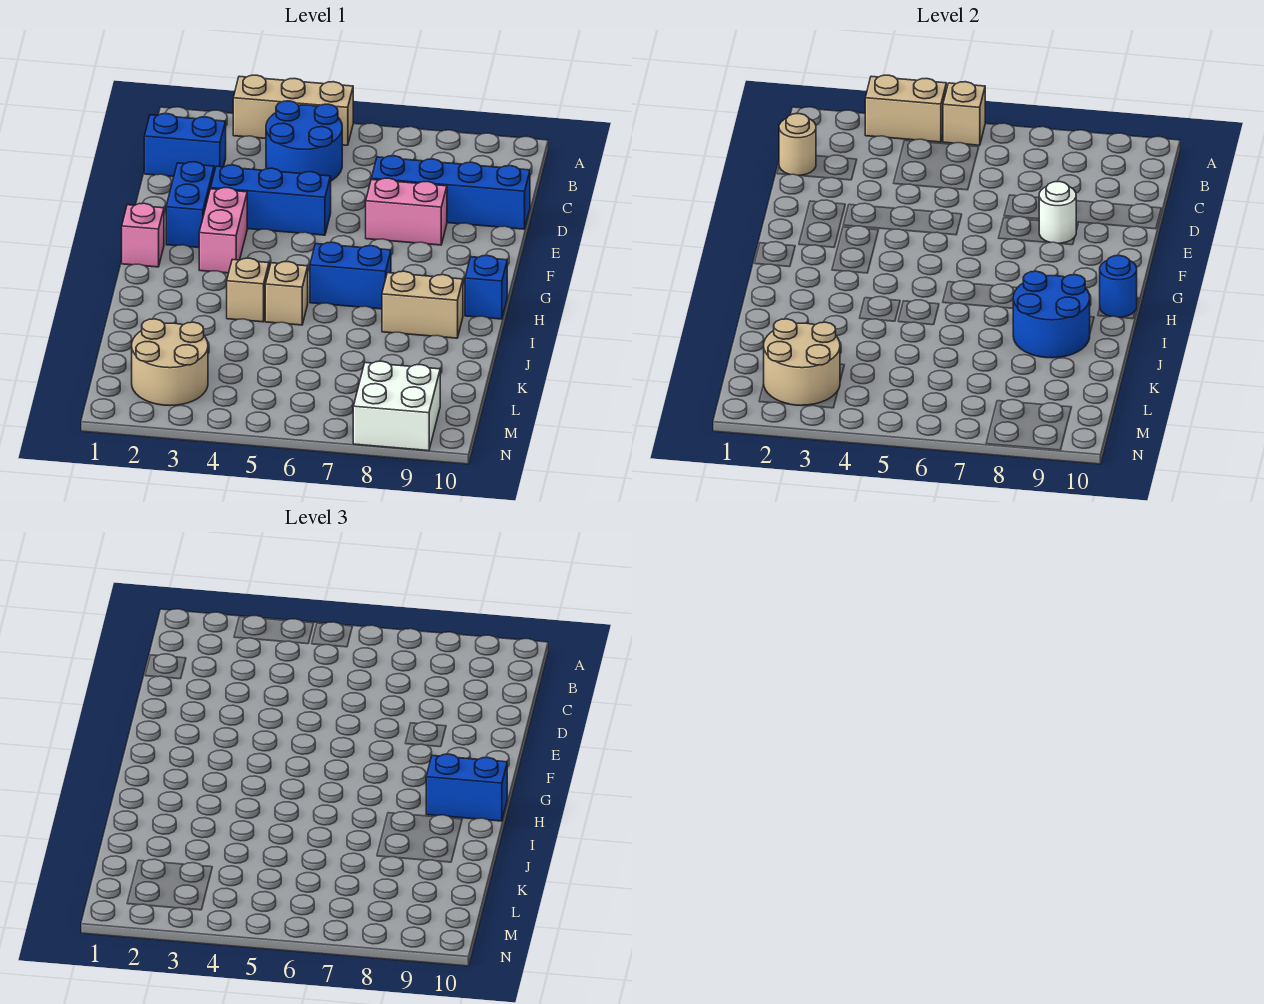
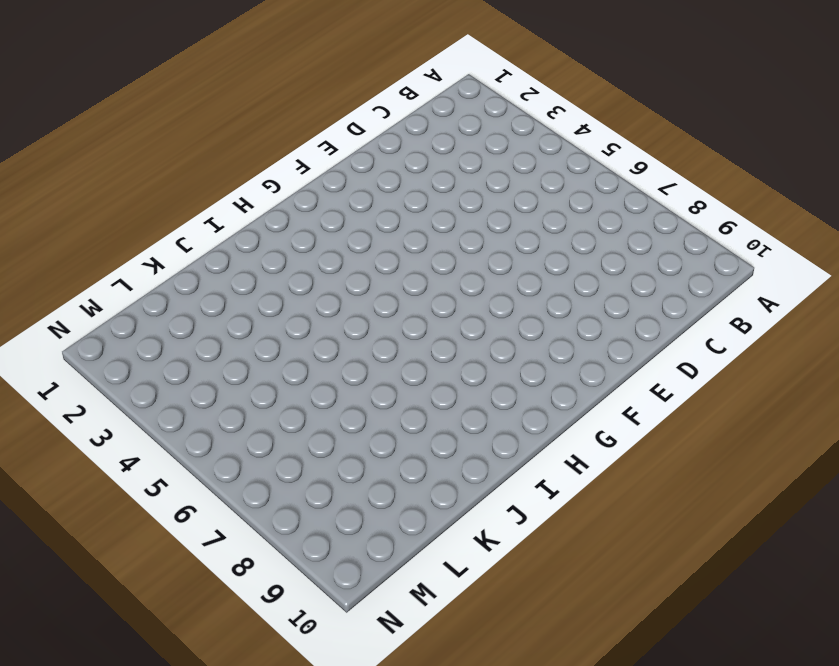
none -> tan 1x3 brick [233,75,353,145]
none -> blue 2x2 round brick [266,101,342,181]
none -> blue 1x2 brick [144,114,226,177]

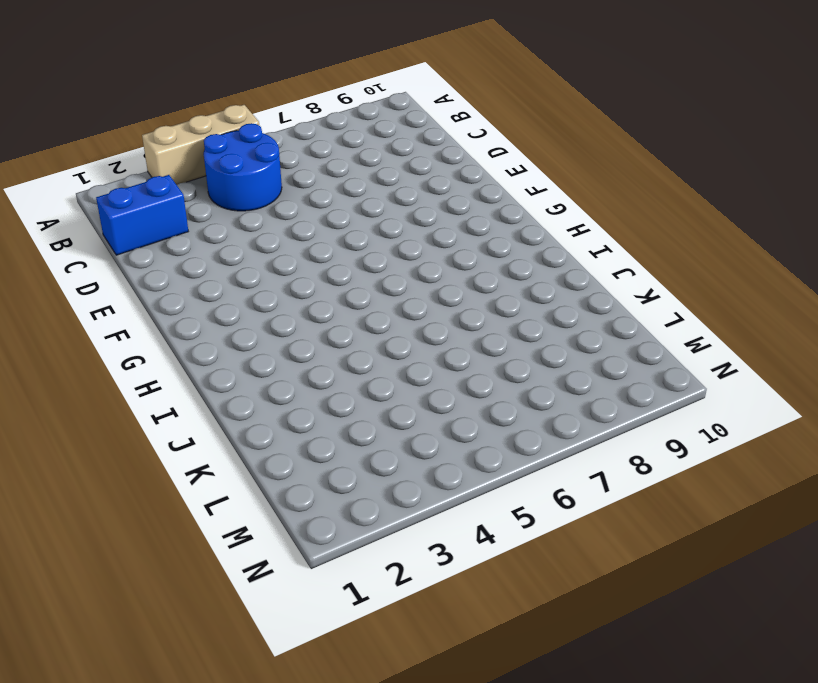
none -> blue 1x4 brick [371,156,530,229]
none -> blue 1x2 brick [166,162,214,248]
none -> blue 1x3 brick [211,165,331,235]

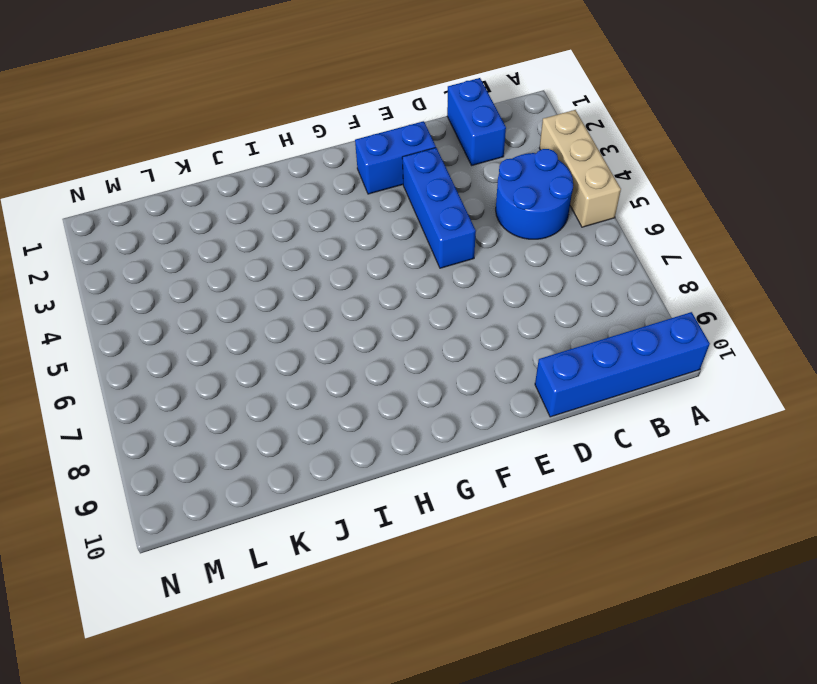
blue 1x4 brick [535,312,710,417] -> blue 1x4 brick turned to [371,156,530,229]
none -> pink 1x2 brick [366,178,447,245]
none -> pink 1x2 brick [199,188,247,273]
none -> pink 1x1 brick [122,203,164,267]

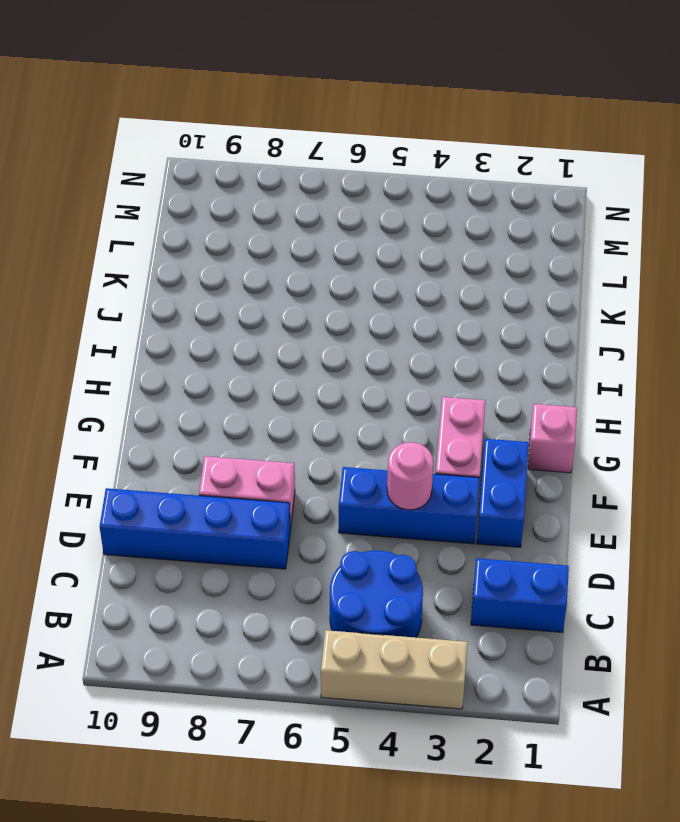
pink 1x1 round brick [387,442,433,510] -> none
none -> blue 1x2 brick [310,242,391,309]
none -> blue 1x1 brick [465,255,507,319]
none -> tan 1x1 brick [227,258,269,322]

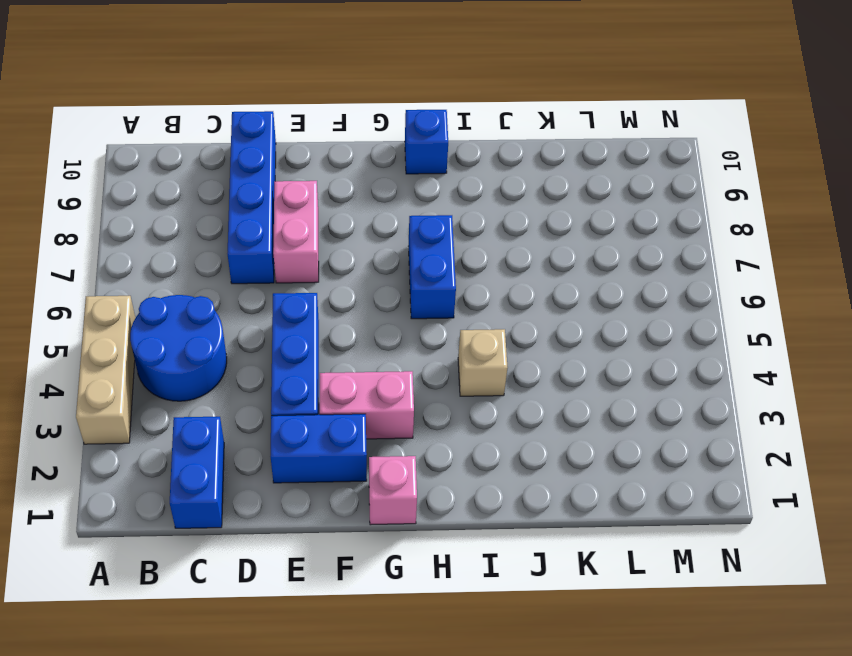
none -> tan 1x1 brick [265,262,308,325]
none -> tan 1x2 brick [382,271,463,338]
none -> tan 2x2 round brick [132,319,208,406]

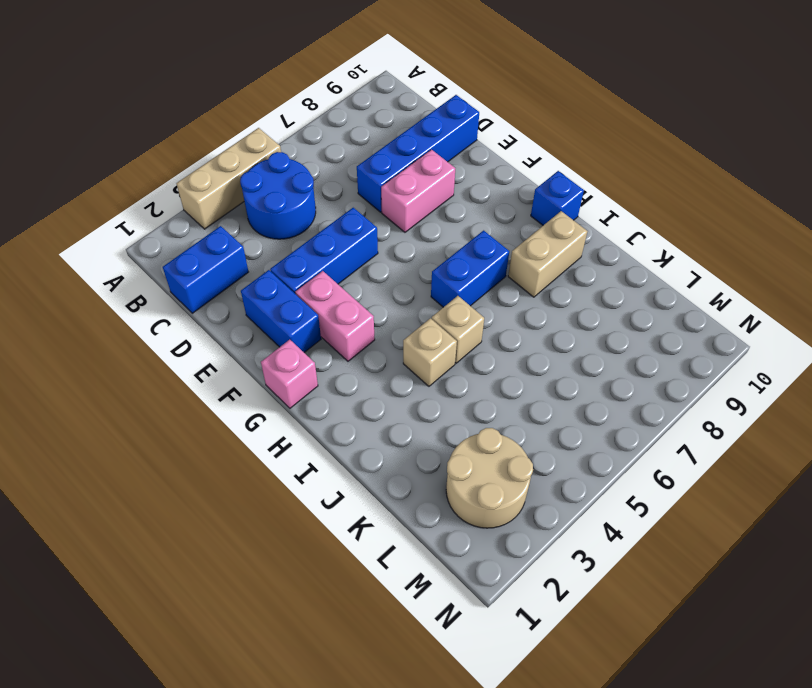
none -> white 2x2 brick [353,361,440,451]
none -> tan 1x2 brick [865,75,946,142]
none -> tan 1x1 brick [943,82,985,145]

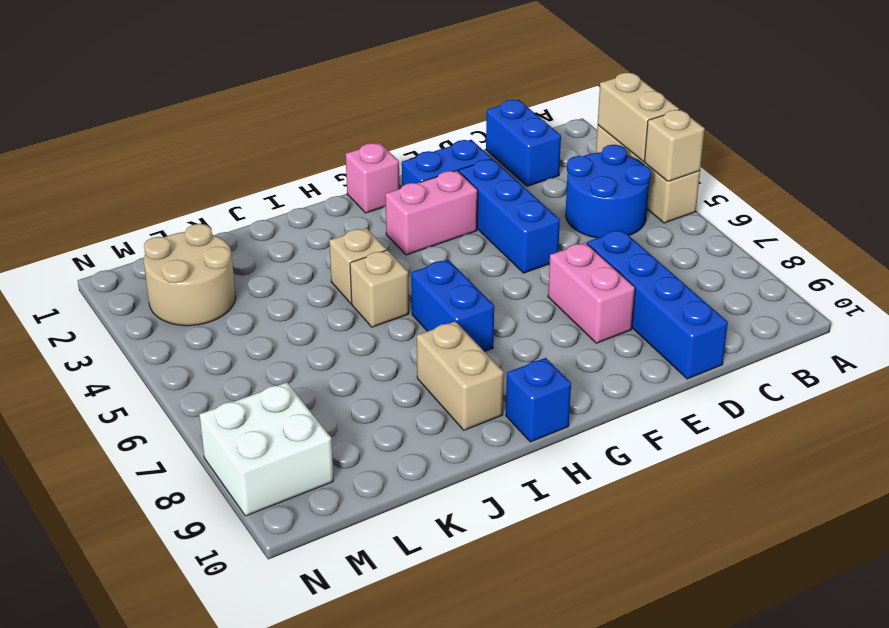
none -> tan 1x1 round brick [779,114,816,176]
none -> white 1x1 round brick [1039,181,1076,243]
none -> blue 1x1 round brick [1100,255,1137,318]

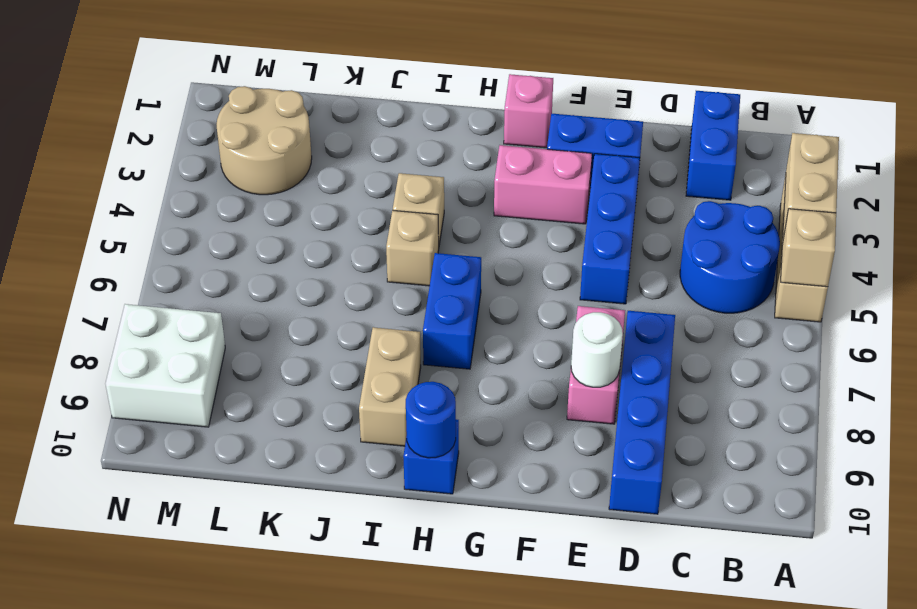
none -> tan 1x1 round brick [779,114,816,176]
none -> blue 2x2 round brick [1013,271,1090,358]
none -> tan 2x2 round brick [764,319,840,406]

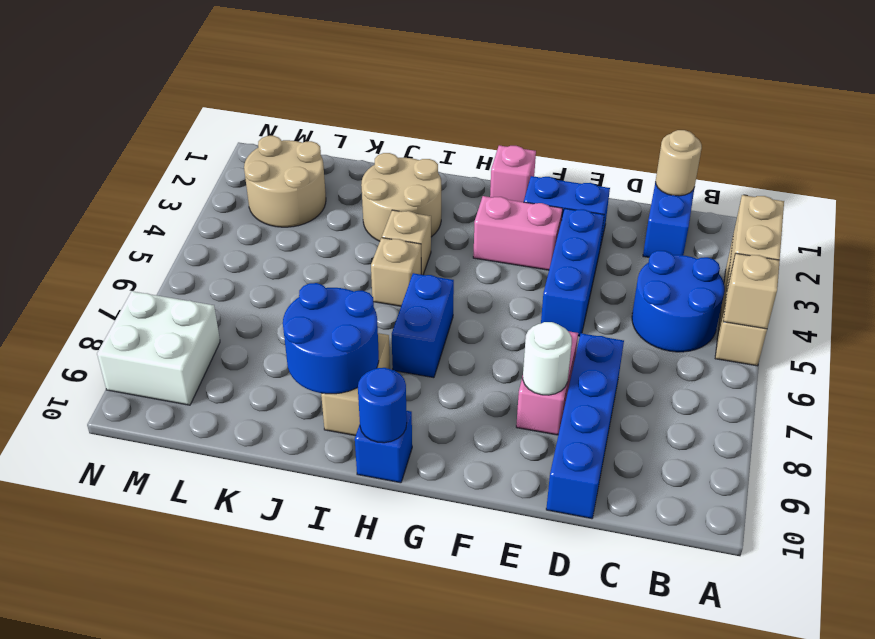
tan 2x2 round brick [361,153,441,241] -> tan 2x2 round brick moved to [764,319,840,406]
none -> blue 1x2 brick [426,754,507,821]

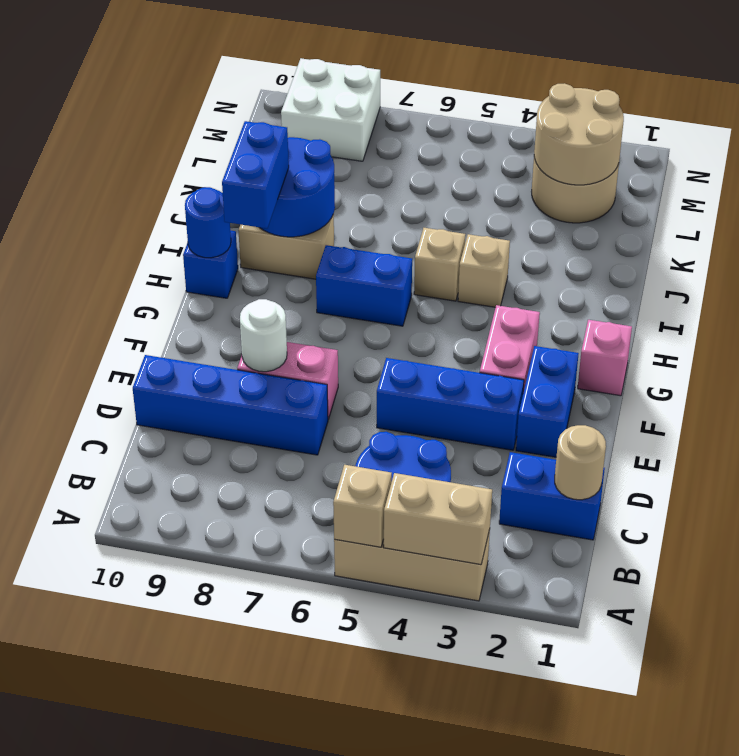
blue 1x2 brick [222,121,289,228] -> blue 1x2 brick turned to [426,754,507,821]

